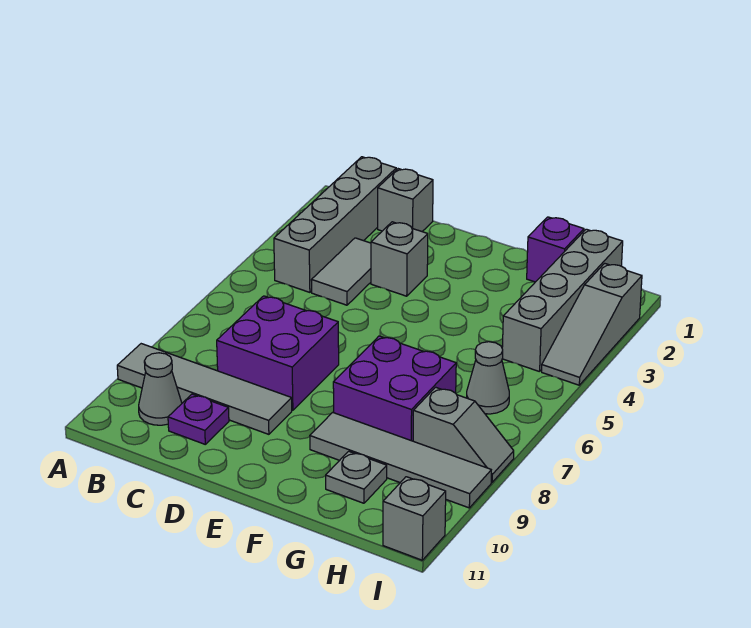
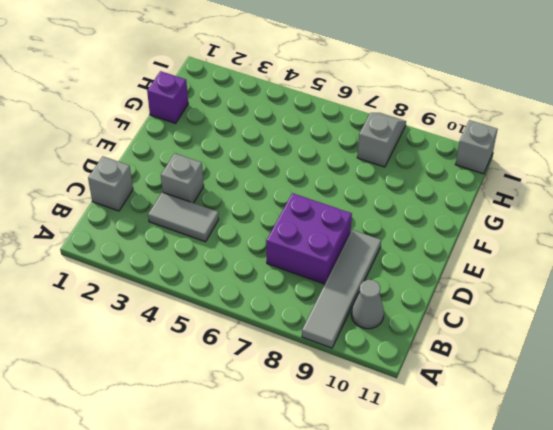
none -> grey 1x4 brick [274,157,396,292]
none -> purple 1x1 plate [168,394,229,444]
none -> purple 2x2 brick [333,336,456,441]

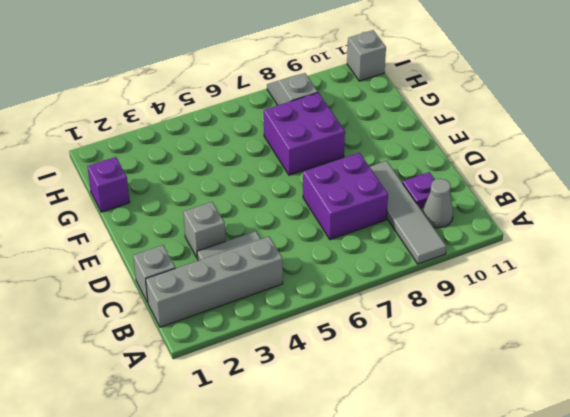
none -> grey 1x4 tile [310,412,491,508]
none -> grey 1x1 plate [326,451,387,503]
none -> grey 1x4 brick [502,229,623,372]

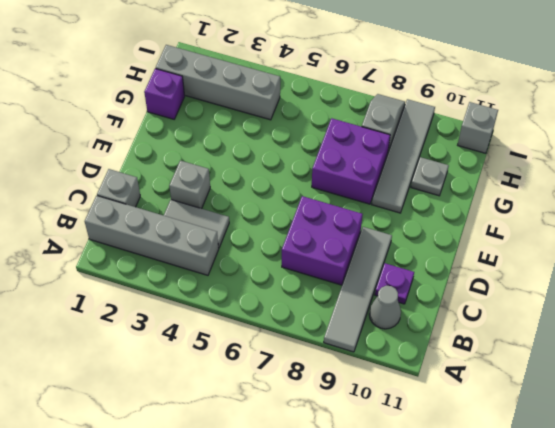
none -> grey 1x1 cone [467,342,509,414]
none -> grey 1x3 slope [542,263,642,385]

